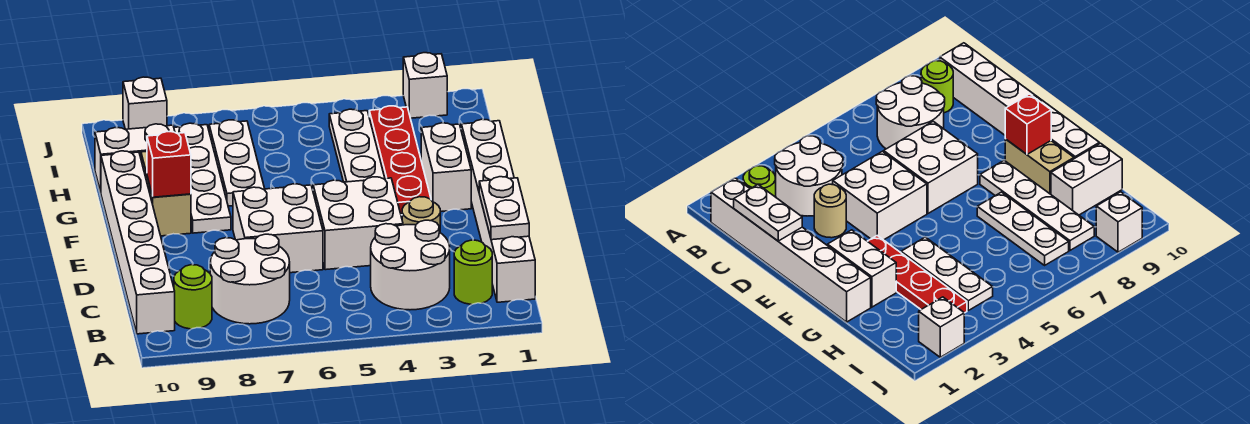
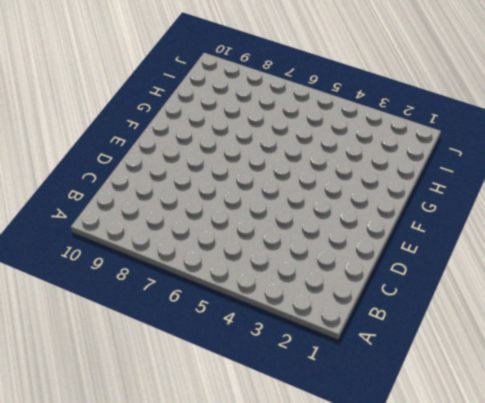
none -> white 1x6 brick [461,119,535,302]
none -> lime 1x1 round brick [454,240,492,304]
none -> white 2x2 round brick [371,220,450,310]

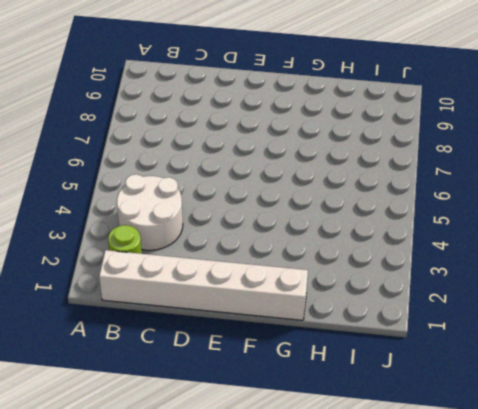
none -> white 2x2 round brick [210,234,290,324]
none -> lime 1x1 round brick [174,265,212,329]
none -> white 1x6 brick [101,151,175,334]

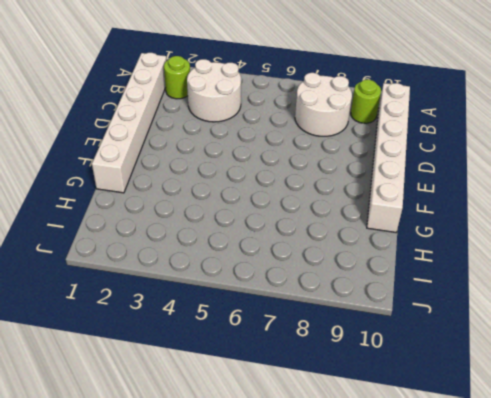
none -> tan 1x1 round brick [402,197,440,232]
none -> white 2x2 brick [313,177,403,270]
none -> white 2x2 brick [233,184,323,273]

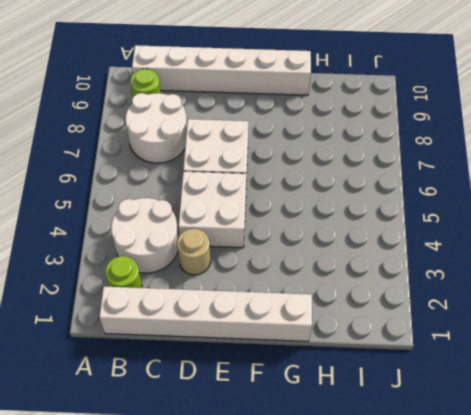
none -> white 1x2 brick [421,123,471,212]
none -> red 1x4 plate [369,106,431,215]
none -> white 1x4 plate [174,123,231,233]

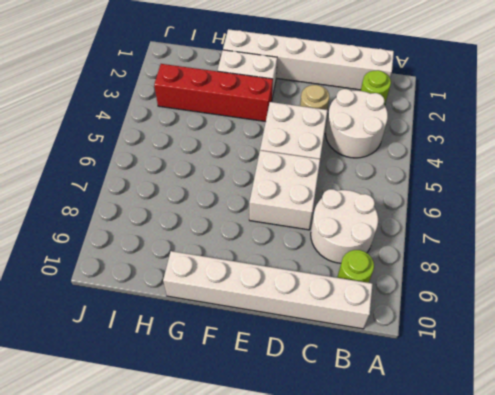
red 1x4 brick [154,64,273,122] -> red 1x4 plate [369,106,431,215]
none -> white 1x4 plate [174,123,231,233]
none -> tan 1x2 brick [141,152,191,236]
none -> white 1x3 plate [329,109,385,182]

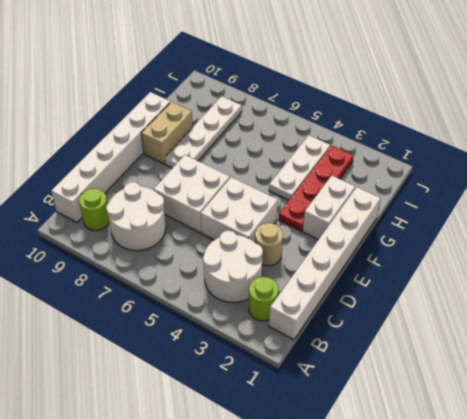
none -> white 1x3 plate [209,120,265,206]
none -> white 1x2 brick [95,124,175,192]
none -> white 1x1 brick [403,53,447,118]

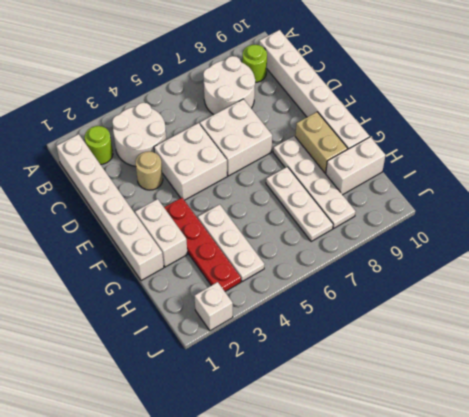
none -> white 1x1 brick [123,77,167,129]
none -> white 1x2 plate [479,177,529,240]
none -> red 1x1 brick [147,132,191,197]

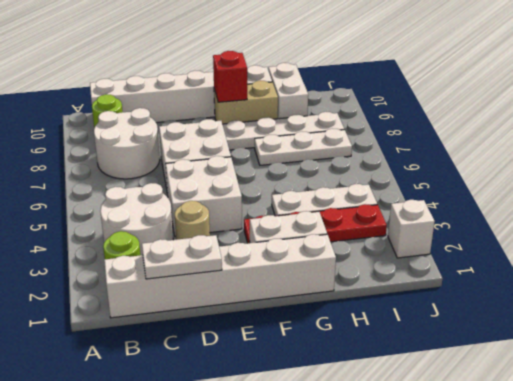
none -> white 1x1 brick [123,77,167,129]

